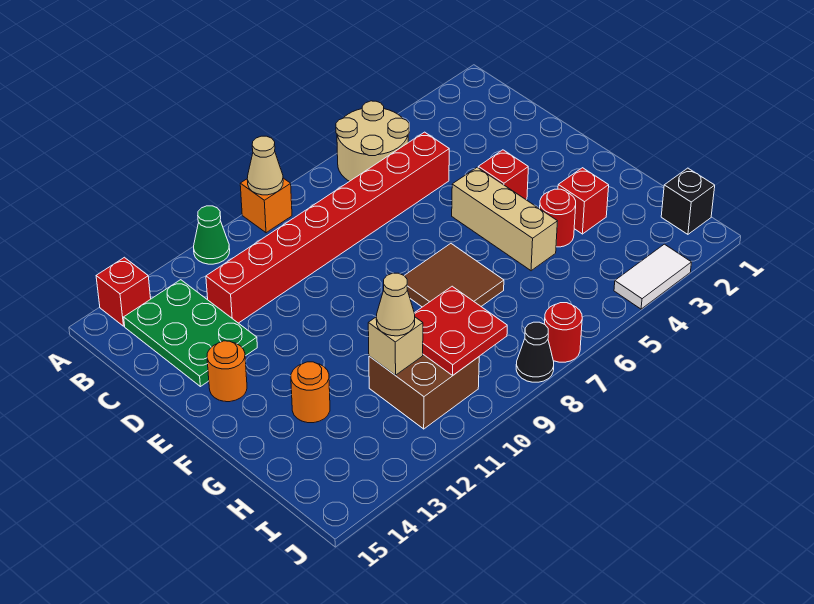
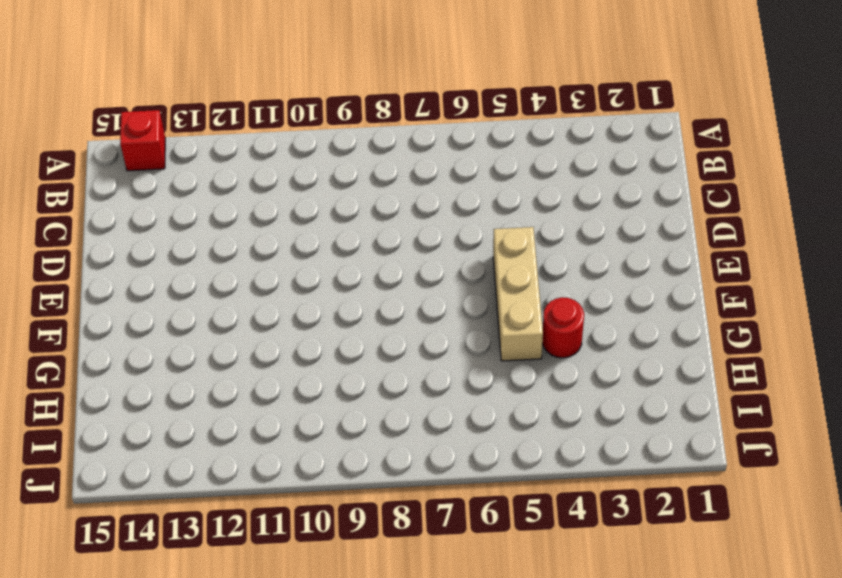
none -> tan 2x2 round brick [336,101,409,181]
none -> orange 1x1 brick [240,178,292,233]
none -> green 1x1 cone [194,206,230,264]

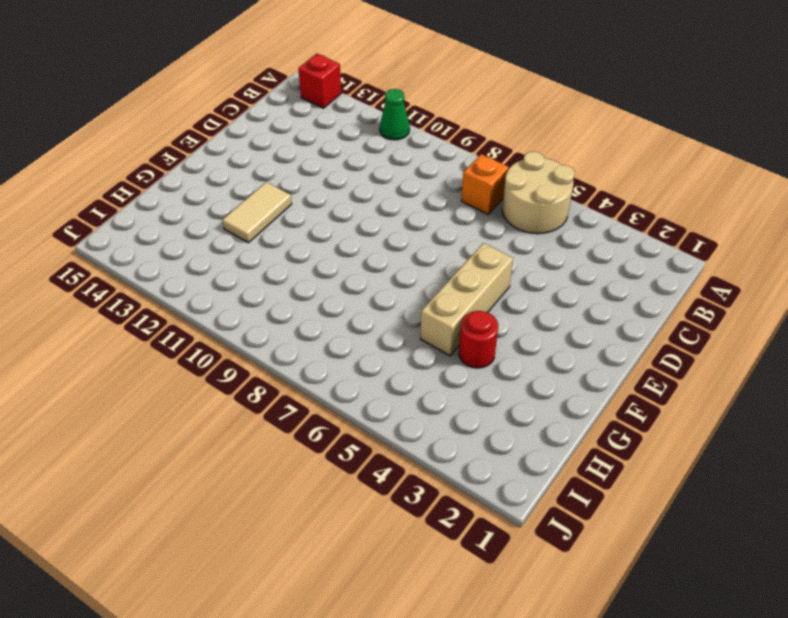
orange 1x1 brick [461,154,509,214] -> orange 1x1 brick moved to [240,178,292,233]
tan 1x2 tile [222,182,292,243] -> none
none -> green 2x3 plate [124,280,257,387]
none -> red 1x8 brick [206,132,449,323]
none -> red 1x1 brick [478,150,528,199]

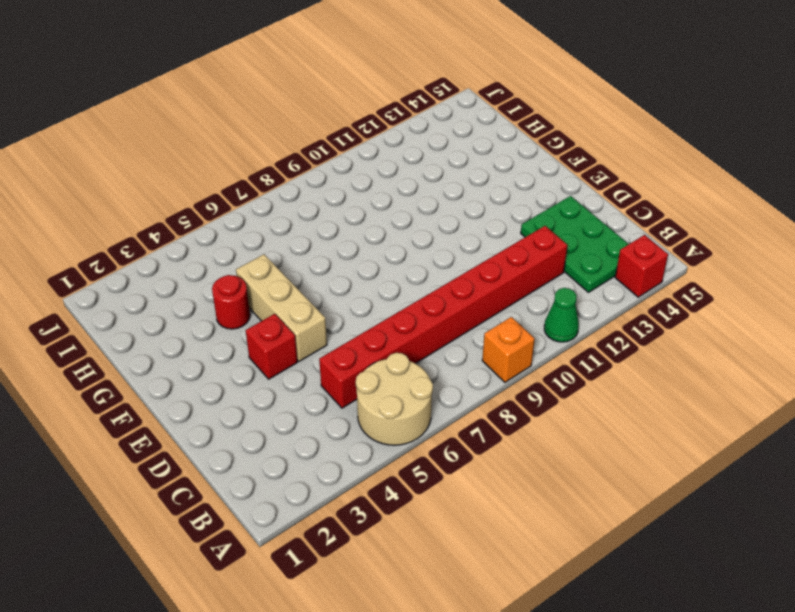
none -> orange 1x1 round brick [207,341,247,402]
none -> brown 2x2 tile [404,244,504,307]
none -> red 1x1 brick [558,168,609,234]

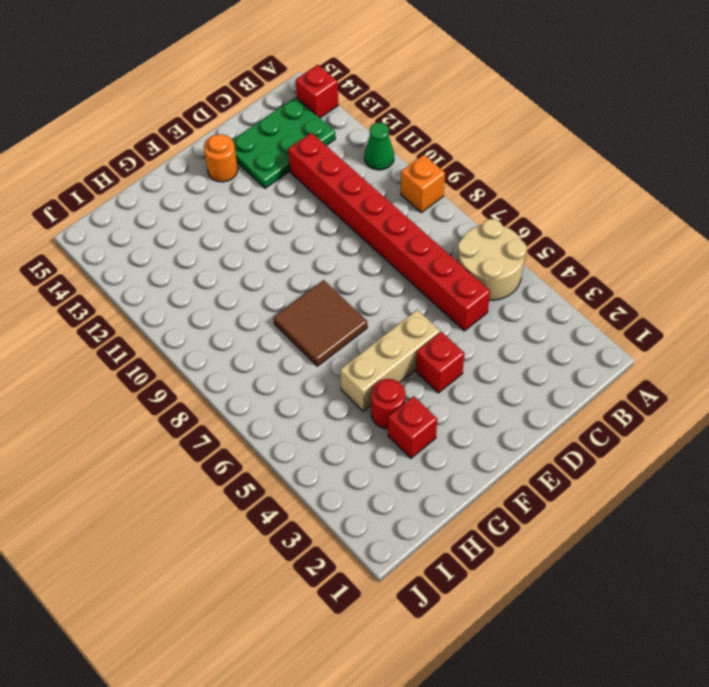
none -> orange 1x1 round brick [291,362,330,423]
none -> brown 2x2 brick [369,355,479,429]
none -> black 1x1 brick [661,168,715,234]

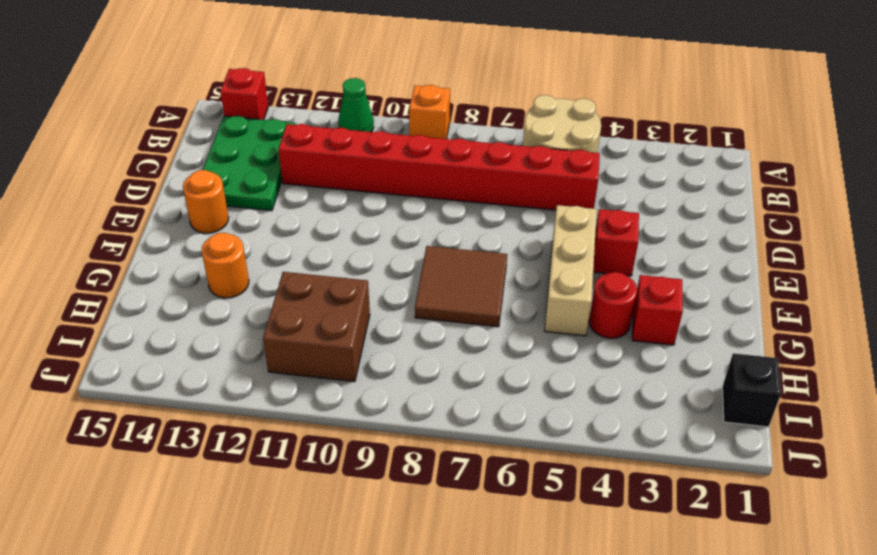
none -> white 1x2 tile [614,244,692,309]
none -> red 1x1 round brick [545,303,582,362]
none -> black 1x1 cone [516,322,554,382]

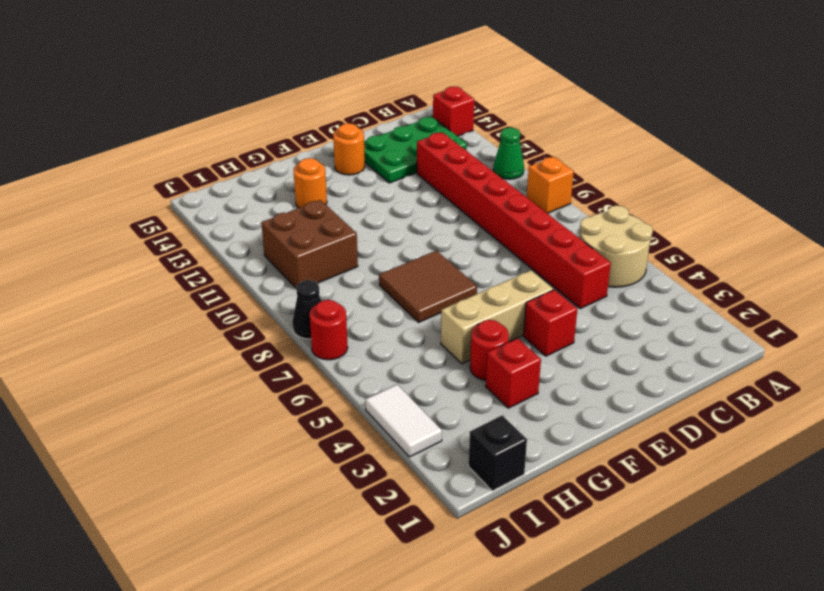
none -> tan 1x1 cone [247,136,283,195]
none -> red 2x2 plate [414,286,507,375]
none -> tan 1x1 brick [368,317,423,375]

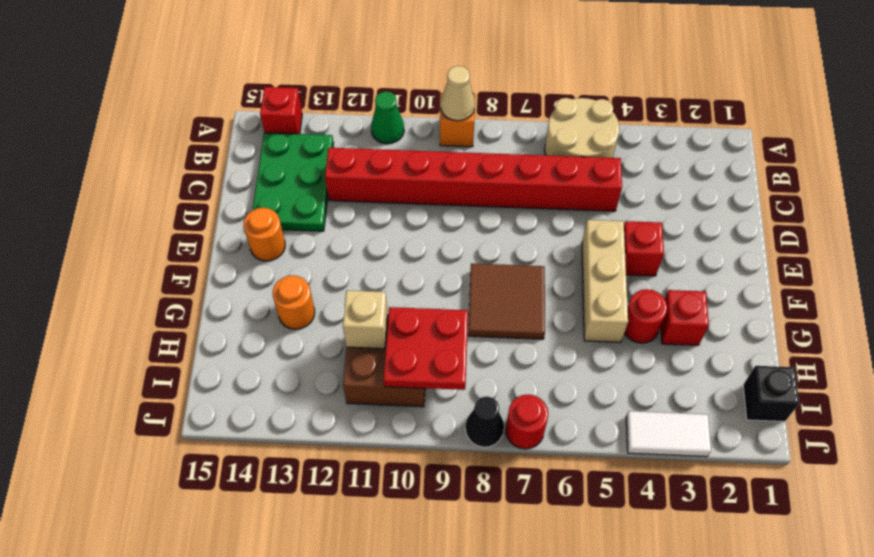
none -> tan 1x1 cone [376,273,415,336]

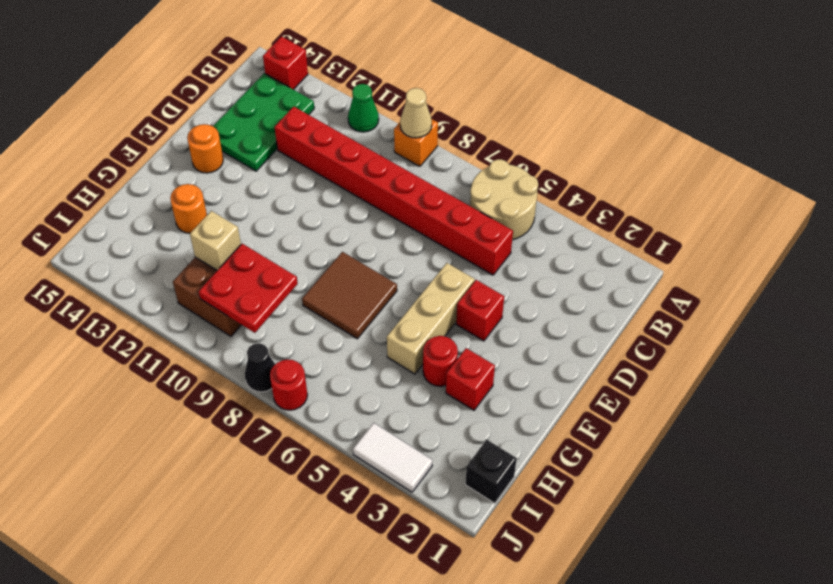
none -> tan 1x1 cone [376,273,415,336]

